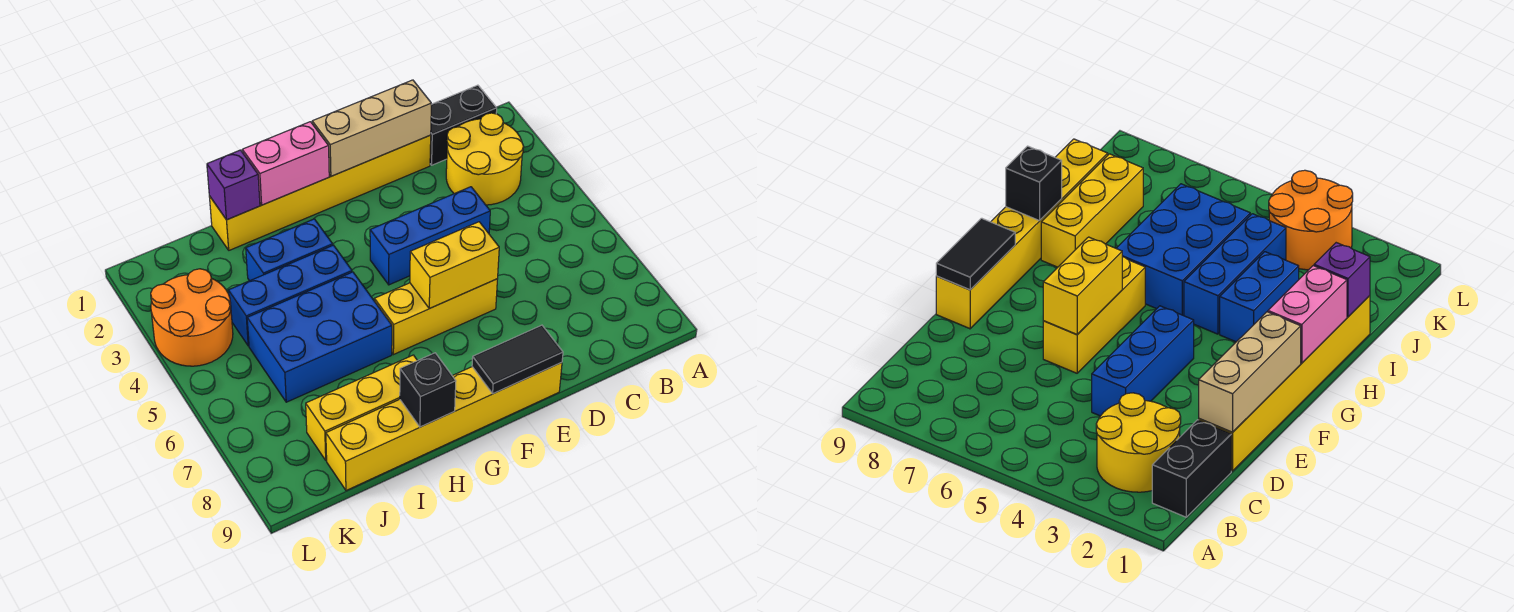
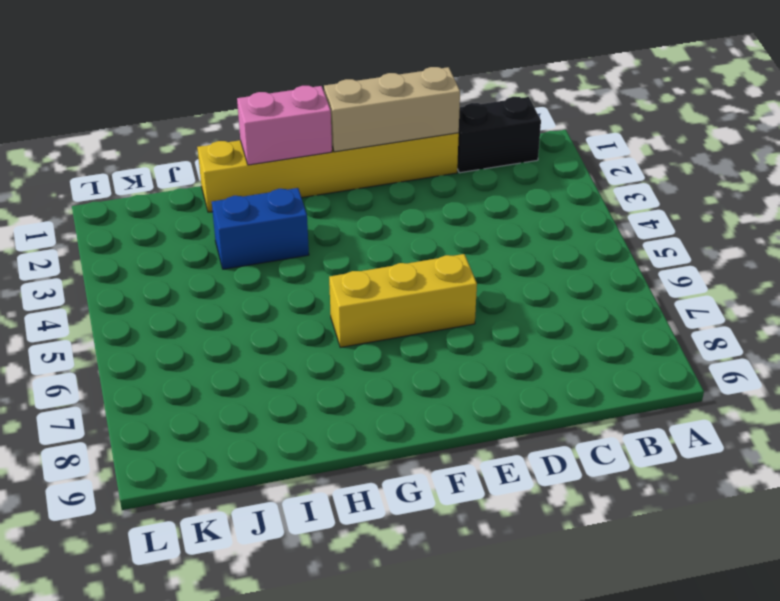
none -> yellow 2x2 round brick [446,113,523,205]
none -> blue 1x3 brick [370,187,490,285]
none -> yellow 1x6 brick [326,362,562,491]

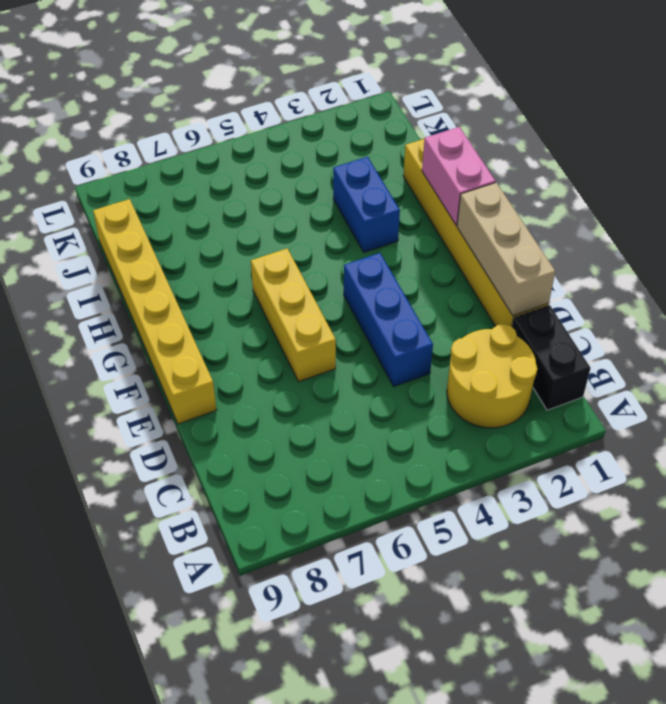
none -> blue 1x3 brick [228,245,352,346]
none -> blue 2x3 brick [247,272,392,402]
none -> yellow 1x3 brick [306,355,417,460]

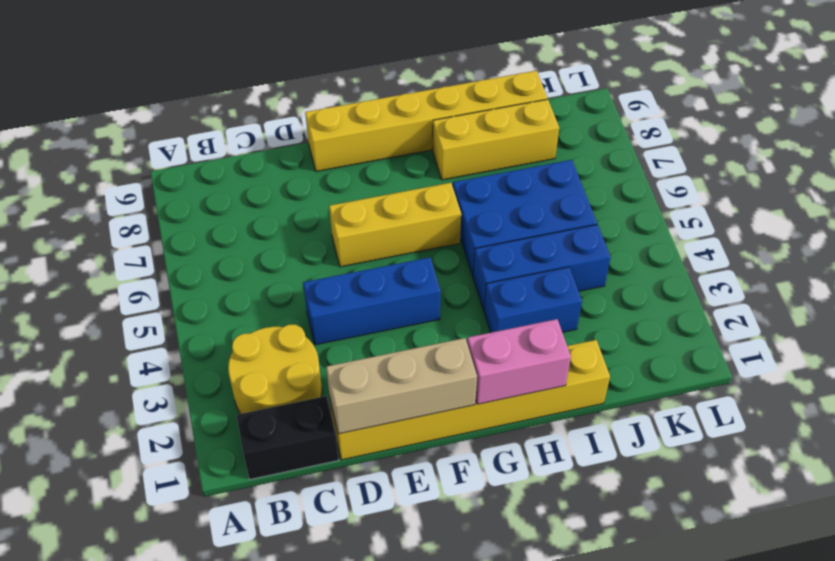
none -> orange 2x2 round brick [151,269,233,366]
none -> yellow 1x2 brick [410,222,499,309]
none -> black 1x2 tile [472,325,563,394]

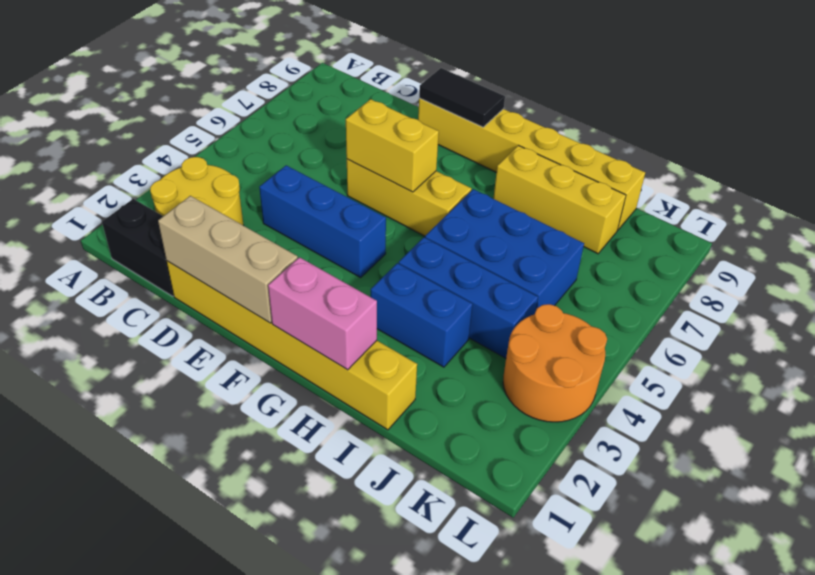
none -> black 1x1 brick [400,353,456,427]
none -> purple 1x1 brick [207,150,260,220]

